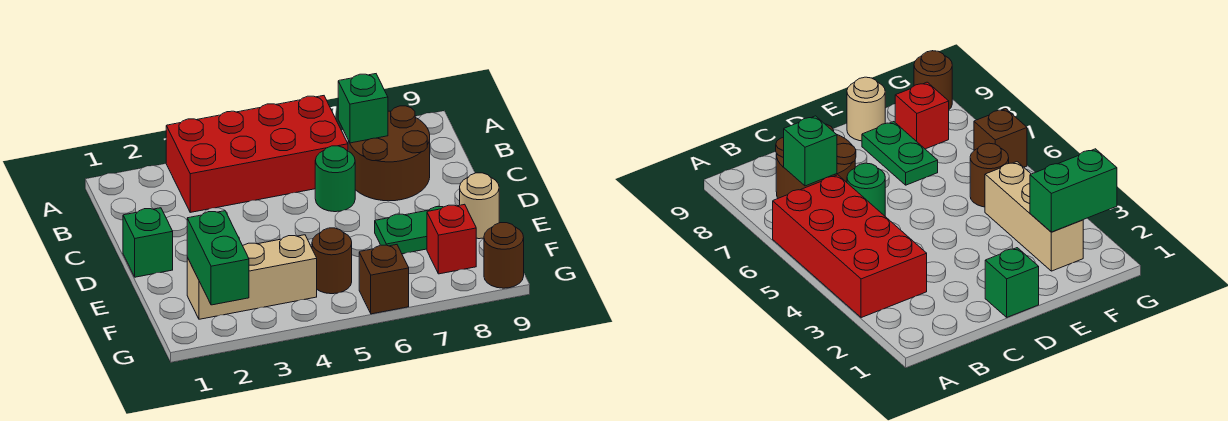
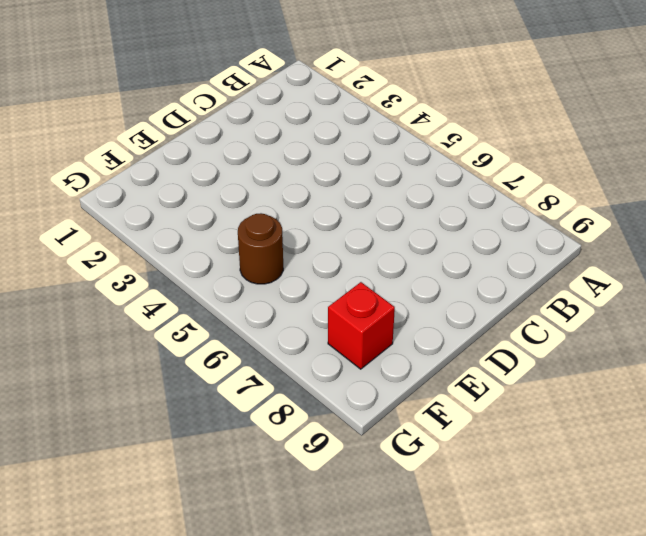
none -> red 2x4 brick [166,96,348,212]
none -> brown 2x2 round brick [348,106,430,201]
none -> green 1x1 round brick [315,146,355,212]

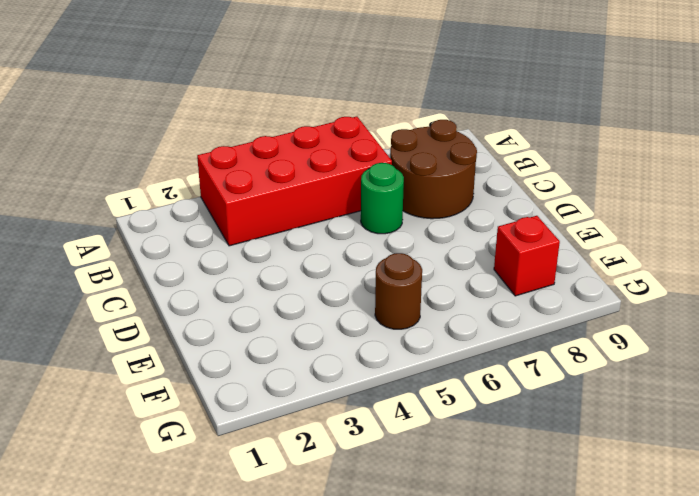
none -> green 1x1 brick [123,208,173,277]
none -> green 1x2 plate [375,207,443,254]
none -> tan 1x1 round brick [460,173,499,239]

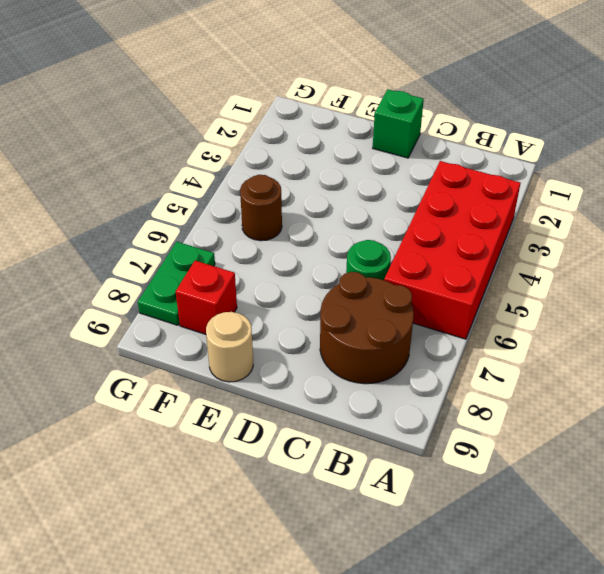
green 1x2 plate [138,242,215,325] -> green 1x2 plate moved to [375,207,443,254]
none -> tan 1x3 brick [187,235,317,319]
none -> brown 1x1 brick [359,245,409,314]
none -> brown 1x1 round brick [484,223,524,288]

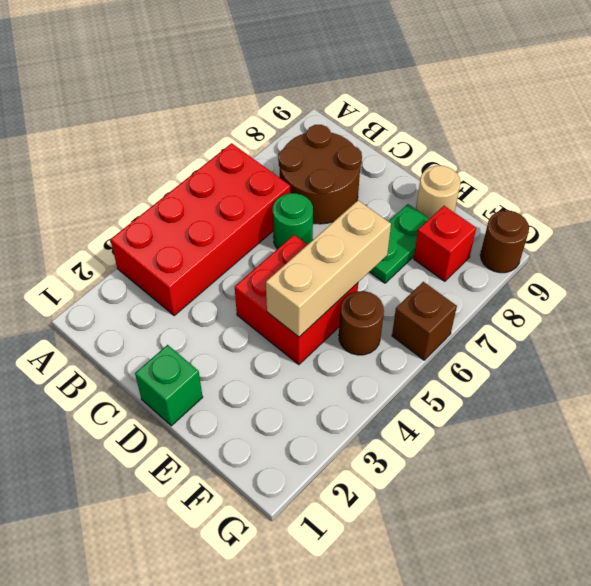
red 2x2 brick [235,235,358,365] -> none
tan 1x3 brick [266,200,391,337] -> tan 1x3 brick moved to [187,235,317,319]
none -> green 1x1 brick [338,74,388,143]
none -> green 1x2 brick [187,211,249,305]

